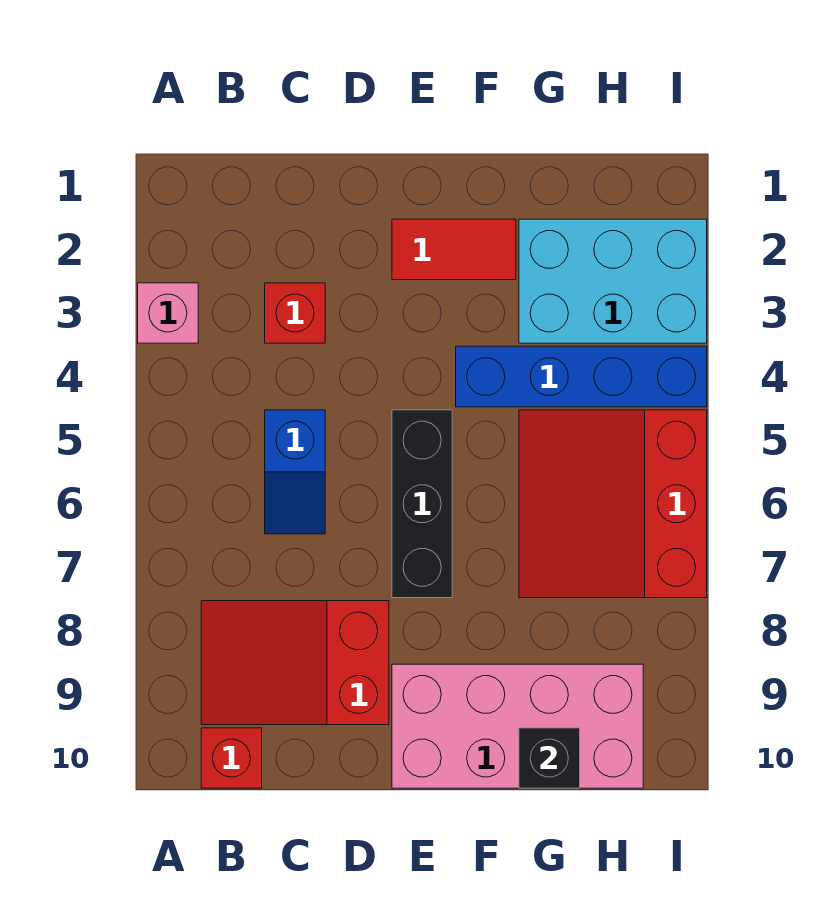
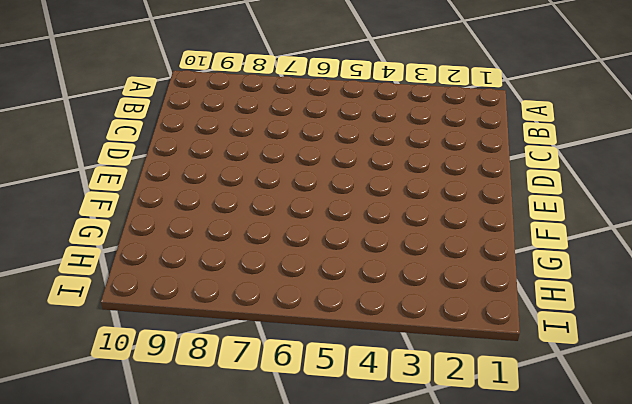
none -> pink 1x1 brick [138,283,198,343]
none -> red 2x3 slope [201,601,389,725]
none -> red 1x1 brick [201,728,262,788]

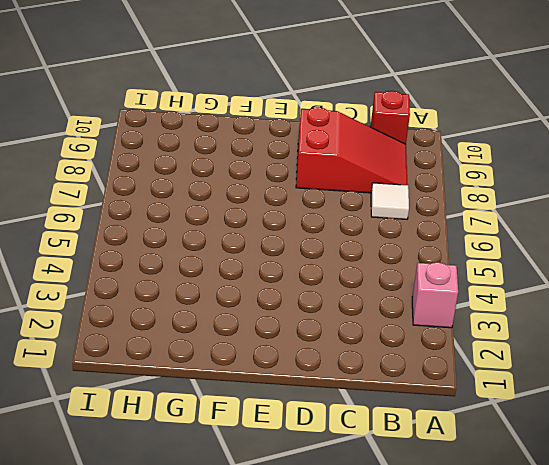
white 1x1 tile [371,183,409,219] -> none
none -> red 1x1 brick [265,283,325,343]
none -> blue 1x2 slope [265,410,325,534]
none -> red 1x2 tile [392,219,516,280]

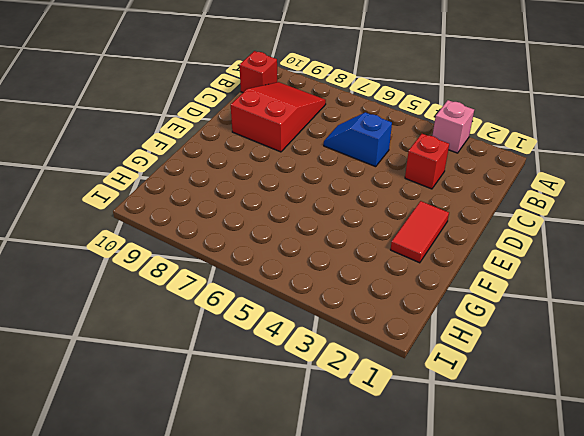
none -> black 1x3 brick [392,410,452,598]
none -> pink 2x4 brick [392,664,643,788]
none -> blue 1x4 brick [456,346,707,407]

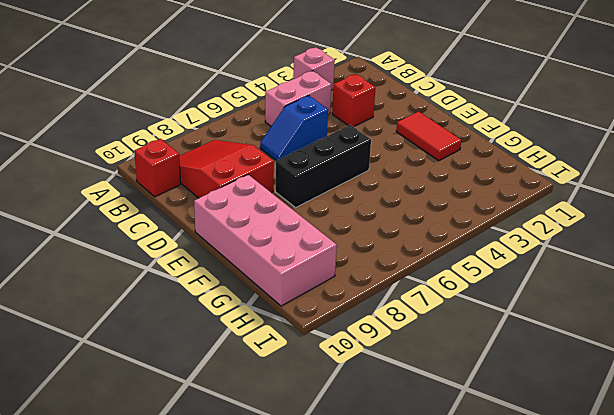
pink 1x2 brick [265,71,332,126] -> none
none -> blue 1x4 brick [456,346,707,407]
none -> cyan 2x3 brick [519,219,707,343]
none -> red 3x3 slope [519,410,707,598]

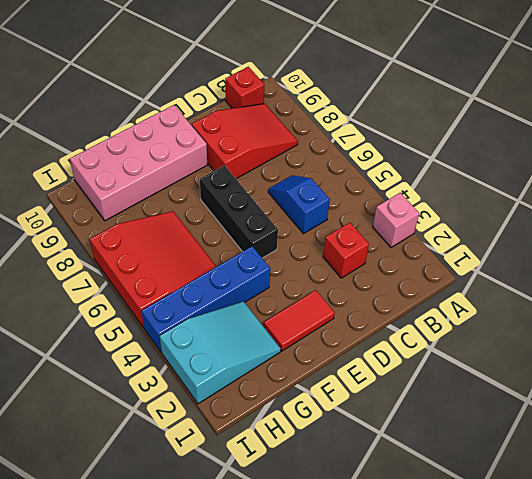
cyan 2x3 slope [160,301,281,404] -> cyan 2x3 brick [519,219,707,343]
none -> black 1x1 brick [519,728,580,788]

